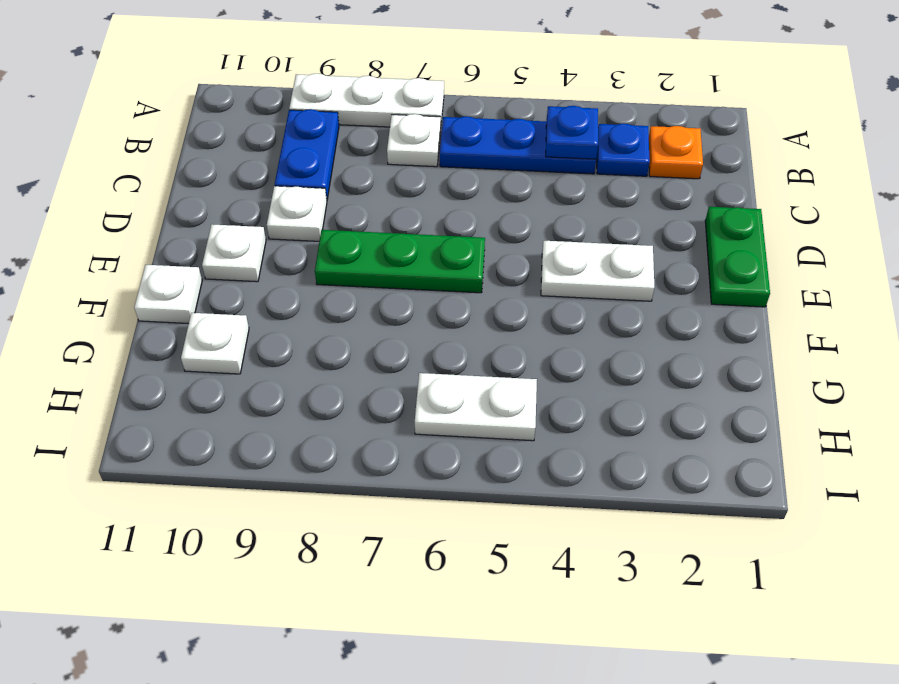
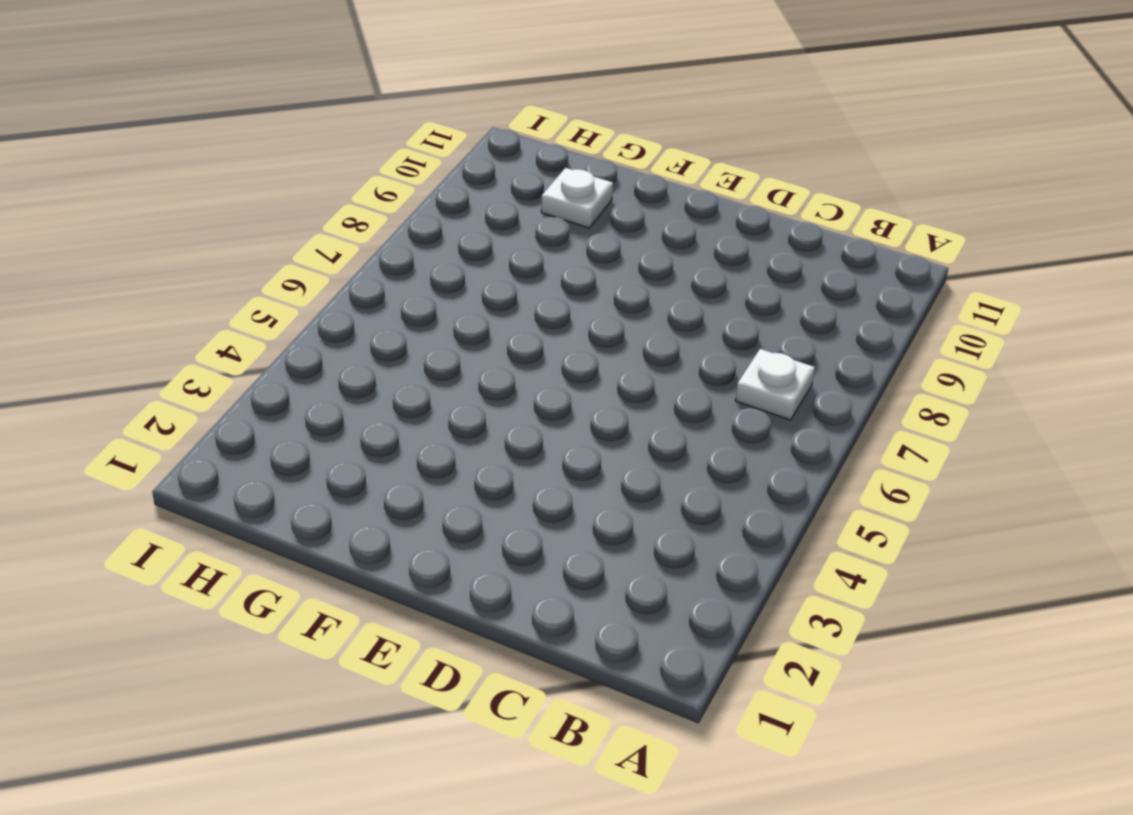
none -> white 1x3 plate [289,74,444,127]
none -> orange 1x1 plate [649,126,703,179]
none -> blue 1x1 plate [597,124,650,176]

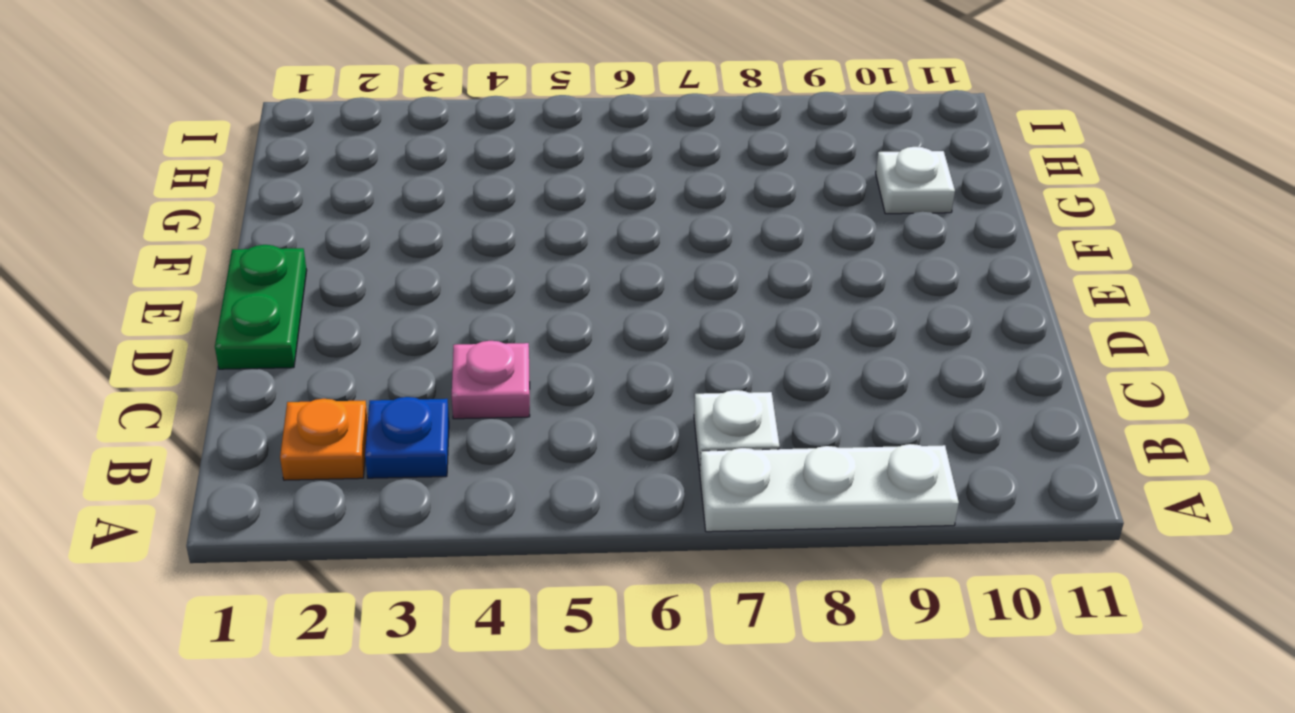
pink 1x1 plate [452,341,530,419] -> none
none -> blue 1x3 plate [440,116,596,174]
none -> blue 1x2 plate [275,109,339,199]
none -> white 1x1 plate [267,186,327,241]

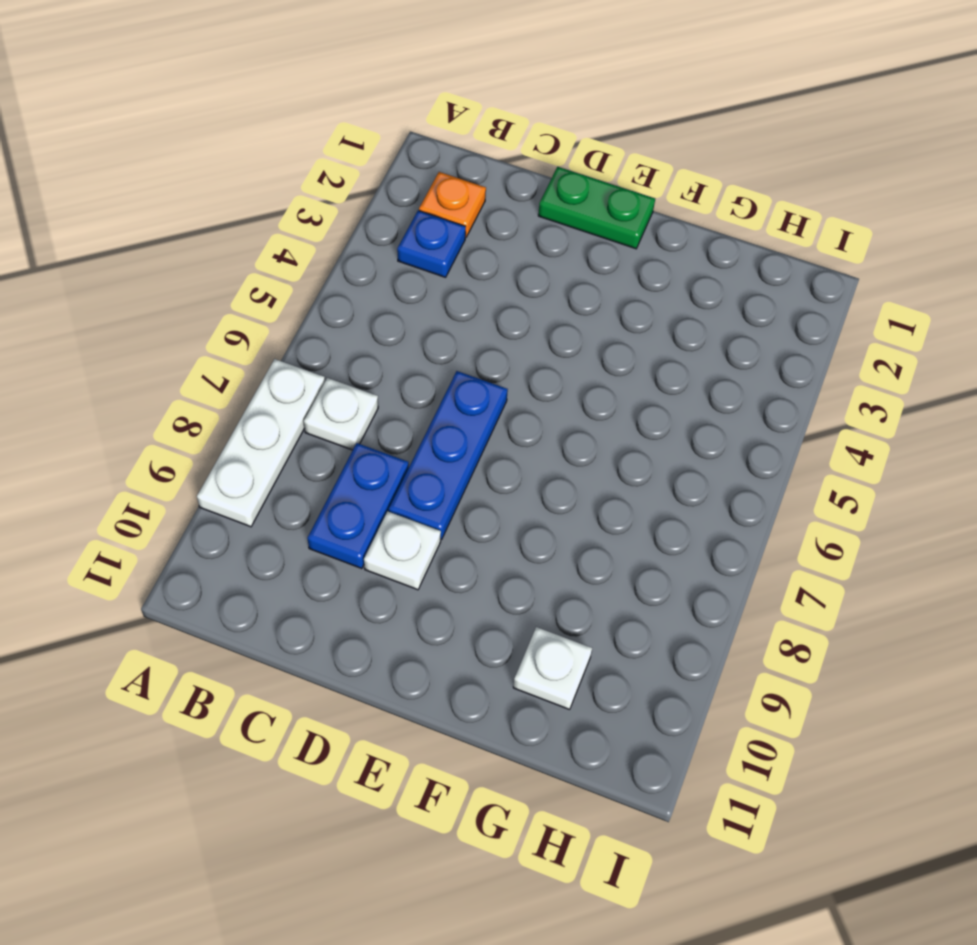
blue 1x2 plate [307,443,409,569] -> blue 1x2 plate turned to [275,109,339,199]
blue 1x3 plate [389,371,508,539] -> blue 1x3 plate moved to [440,116,596,174]
none -> white 1x2 plate [541,241,654,301]
none -> green 1x3 plate [315,230,485,293]
none -> white 1x1 plate [202,224,266,282]

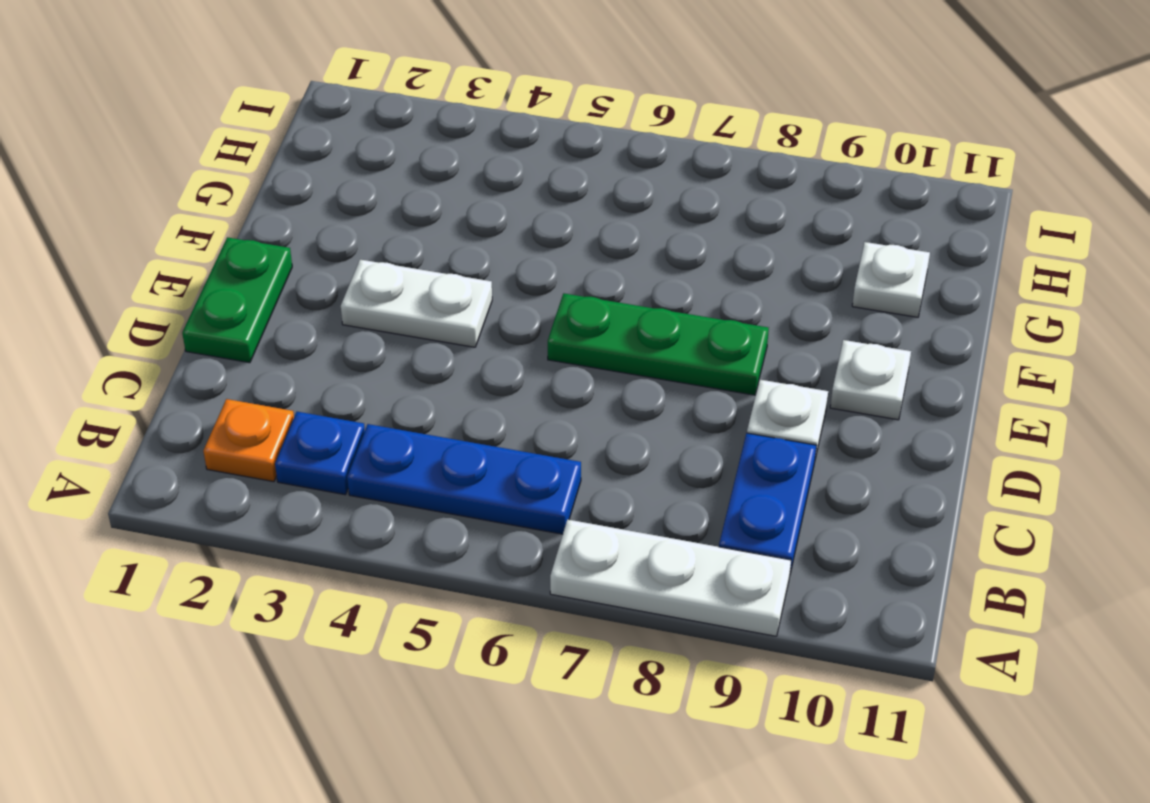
none -> white 1x1 plate [387,114,441,167]
none -> white 1x1 plate [134,265,202,324]
none -> white 1x2 plate [415,373,537,441]

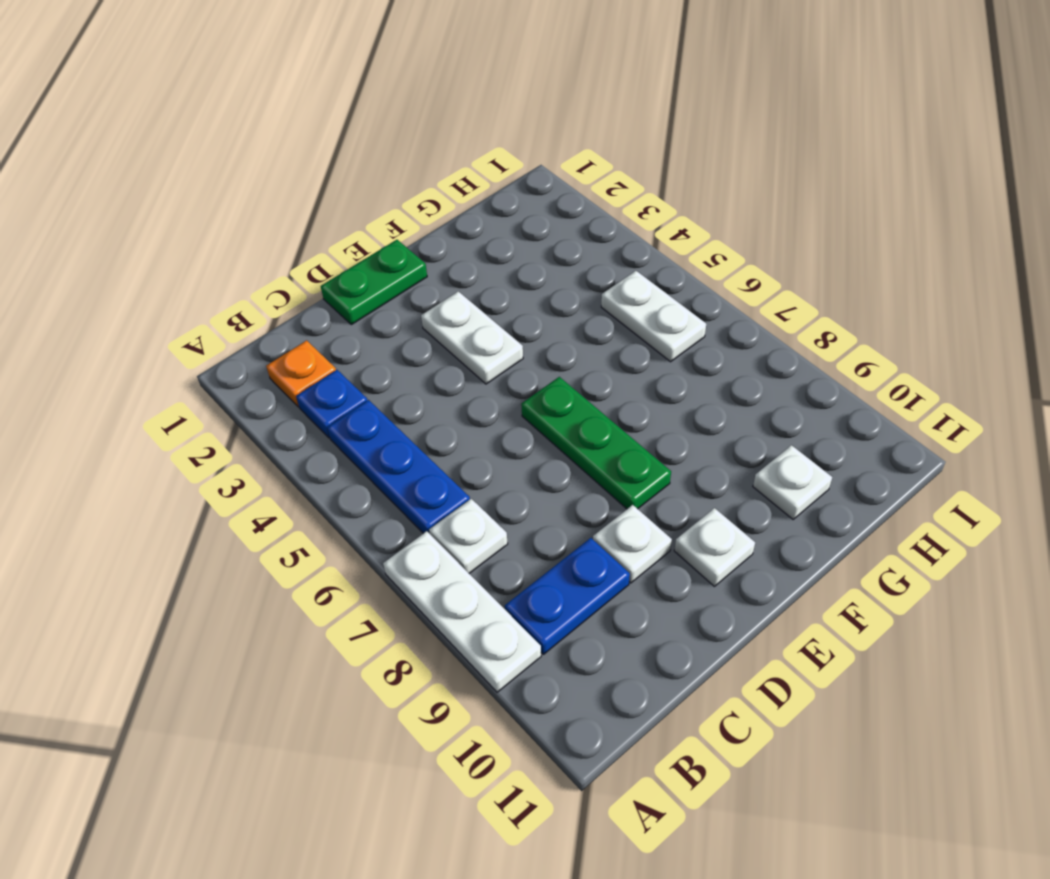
none -> white 1x1 plate [134,265,202,324]
none -> blue 1x1 plate [546,106,598,159]

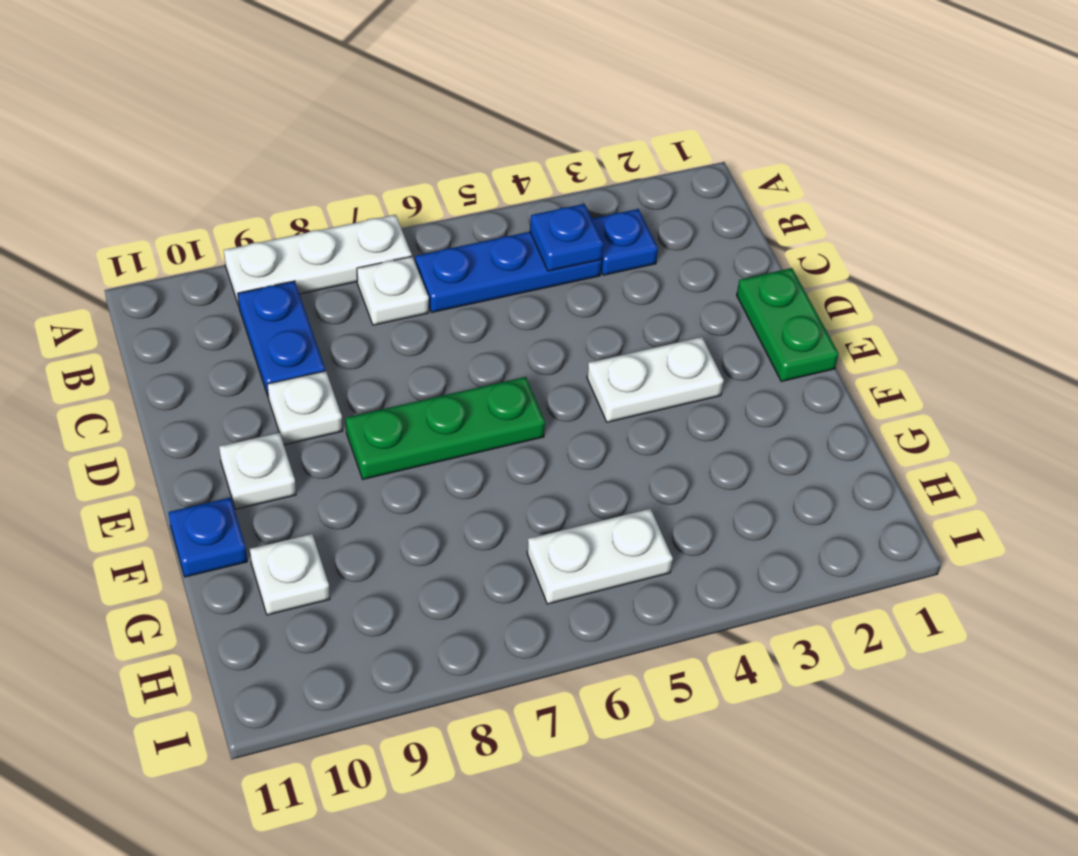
blue 1x1 plate [168,497,247,577] -> white 1x1 plate [134,265,202,324]
none -> orange 1x1 plate [649,126,703,179]

